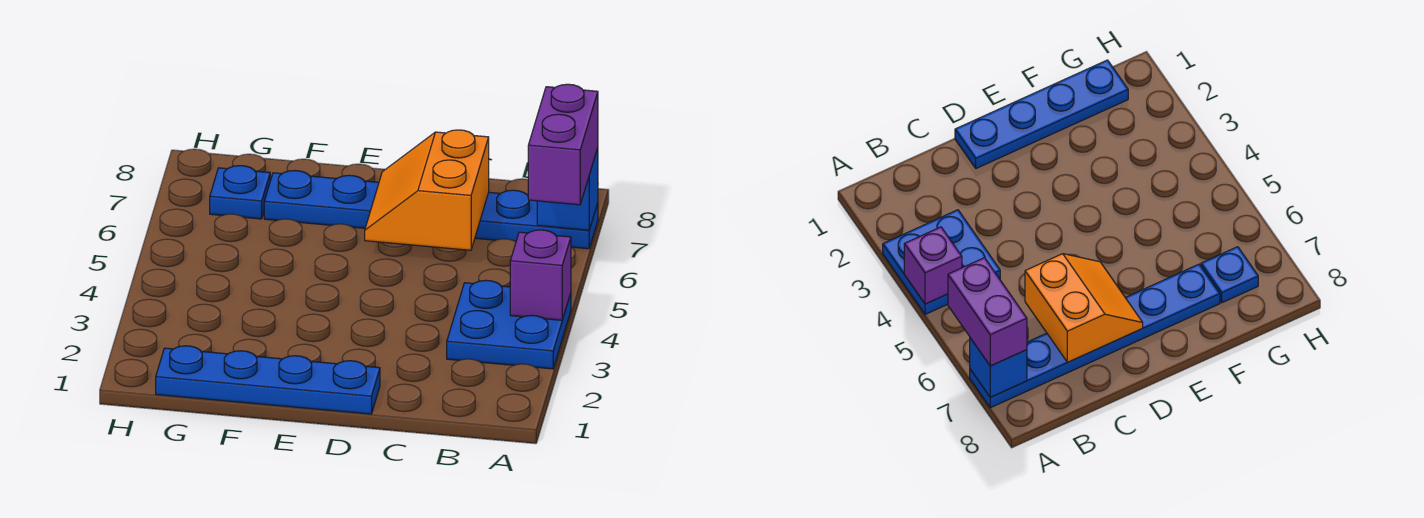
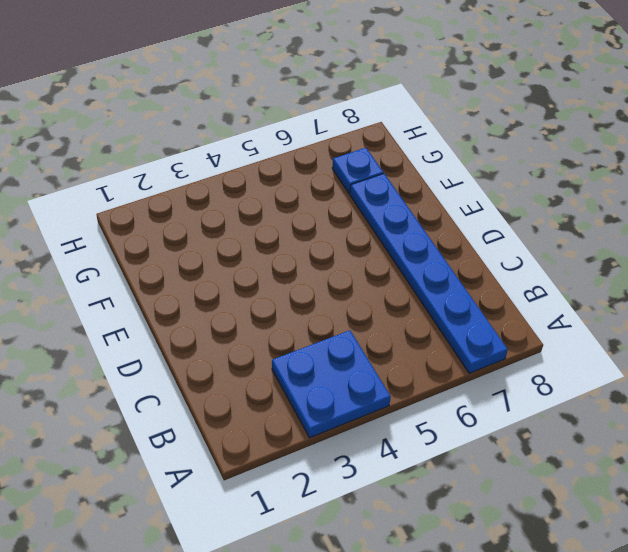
none -> blue 1x4 plate [156,346,380,414]
none -> purple 1x1 brick [510,230,571,320]

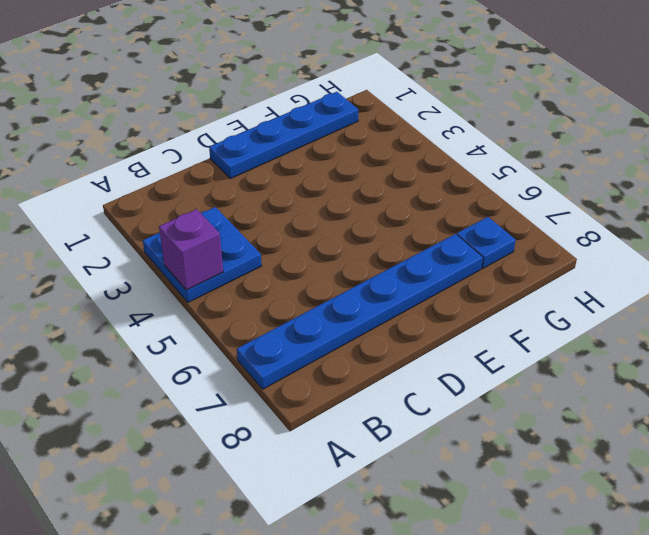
none -> blue 1x1 brick [537,148,598,230]
none -> orange 2x2 slope [365,130,489,250]

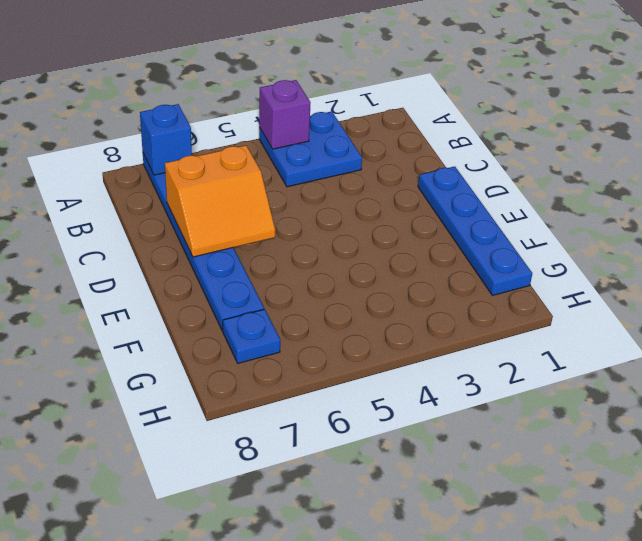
none -> purple 1x2 brick [528,84,598,205]

